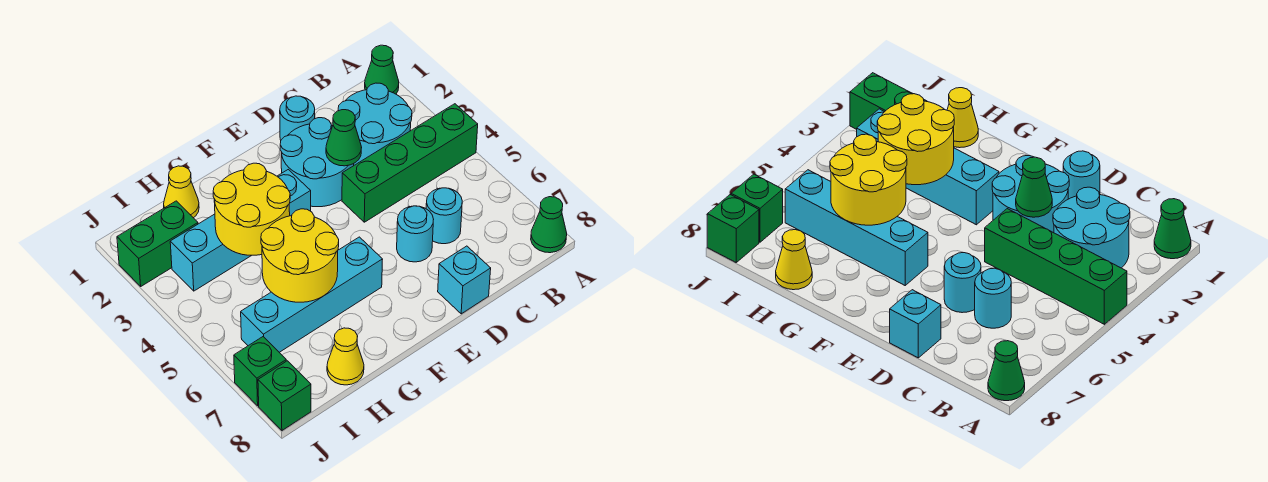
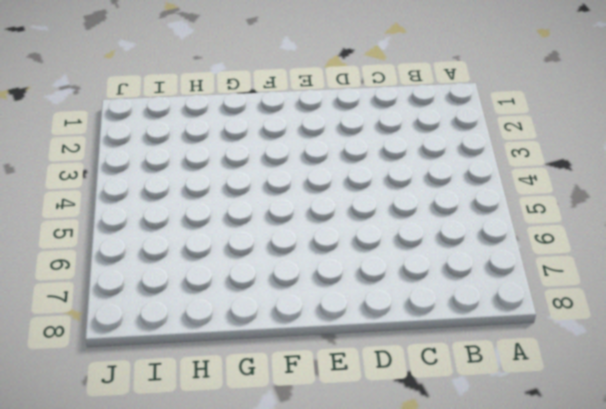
none -> green 1x1 cone [365,45,399,94]
none -> green 1x4 brick [342,104,478,222]
none -> green 1x1 cone [531,197,567,253]

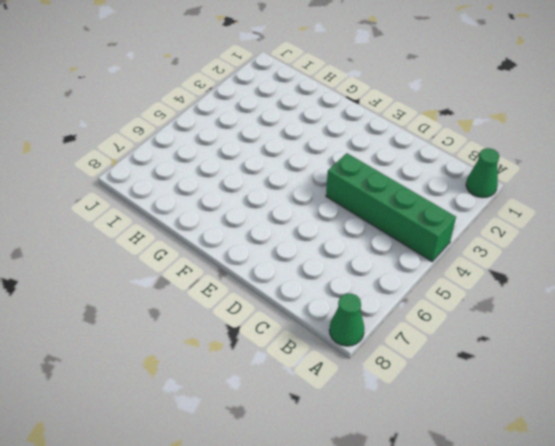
none -> cyan 2x2 round brick [338,83,412,165]
none -> cyan 1x1 round brick [426,188,462,244]
none -> cyan 1x1 round brick [280,96,315,140]

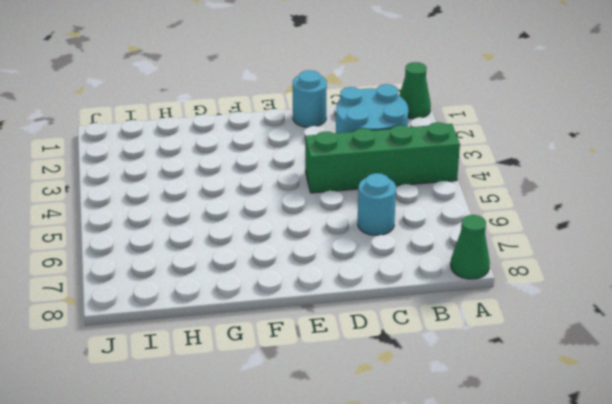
none -> cyan 2x2 round brick [280,118,354,207]
none -> cyan 1x1 round brick [397,206,434,262]
none -> cyan 1x1 brick [438,246,491,314]

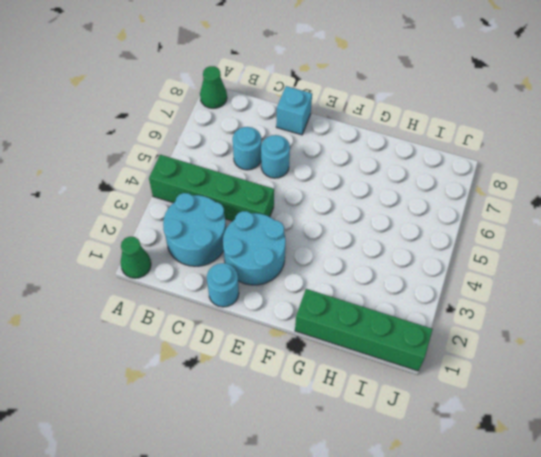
green 1x4 brick [295,289,433,371] -> yellow 1x1 cone [164,166,199,218]
none -> cyan 1x4 brick [170,170,311,291]
none -> cyan 1x4 brick [241,237,383,352]
none -> yellow 1x1 cone [327,328,364,385]

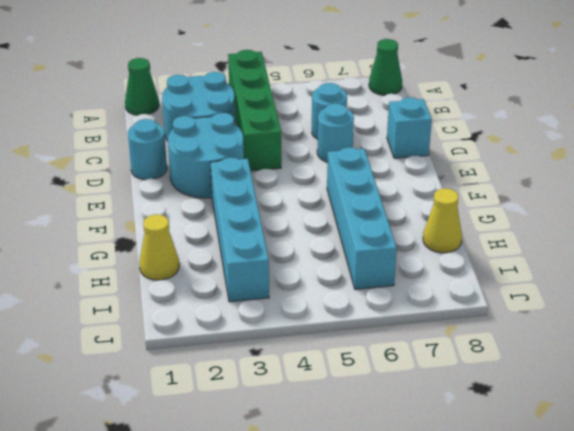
none -> green 1x2 brick [117,201,198,286]
none -> green 1x1 brick [234,337,286,406]
none -> green 1x1 brick [258,361,311,430]

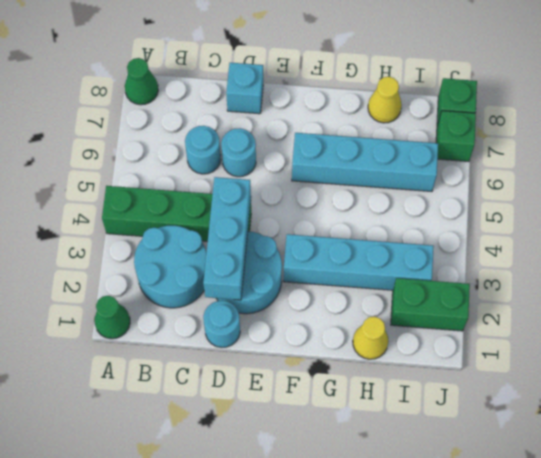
cyan 1x3 brick [203,177,251,300] -> green 1x1 cone [326,110,362,166]
none -> yellow 2x2 round brick [213,163,290,255]
none -> yellow 2x2 round brick [261,209,339,302]

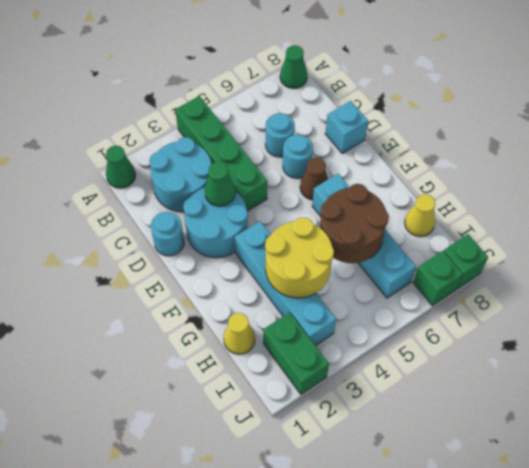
brown 1x1 cone [300,158,328,200] -> none
brown 2x2 round brick [320,184,389,263] -> yellow 2x2 round brick [261,209,339,302]

